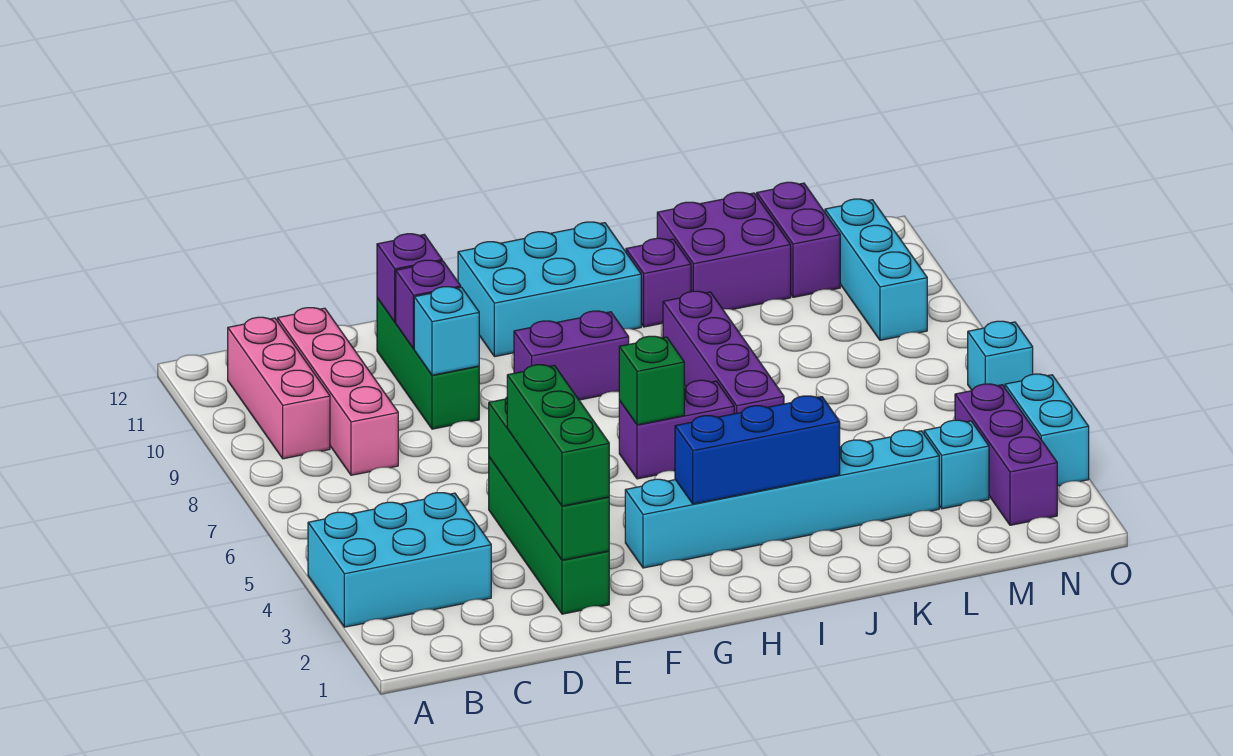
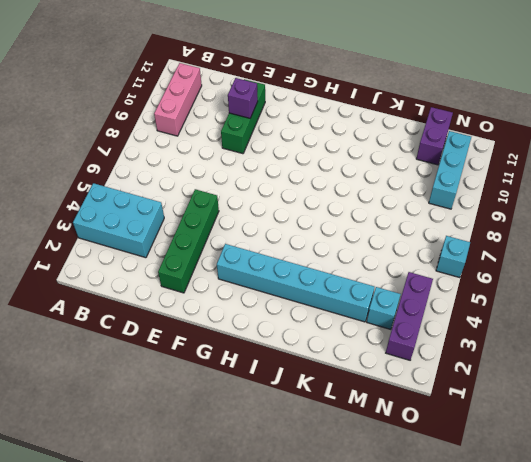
none -> pink 1x4 brick [278,308,398,475]
none -> purple 1x2 brick [514,311,629,400]
none -> cyan 2x3 brick [458,222,641,357]

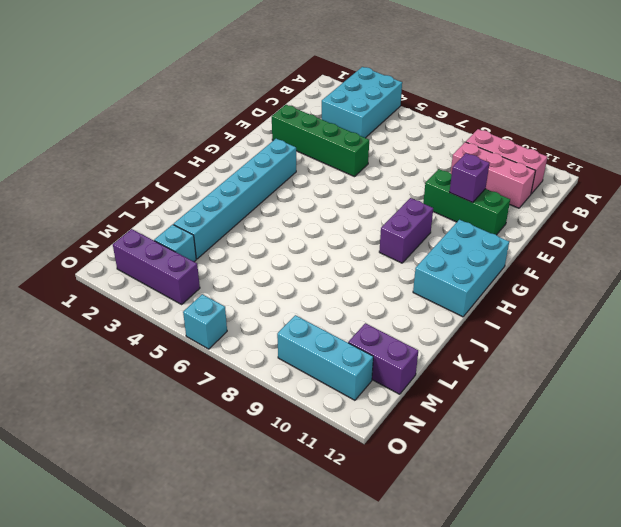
pink 1x3 brick [451,142,535,208] -> pink 1x4 brick [278,308,398,475]
none -> purple 1x2 brick [619,380,734,479]
none -> purple 1x4 brick [663,291,784,414]
none -> purple 1x1 brick [626,238,691,327]

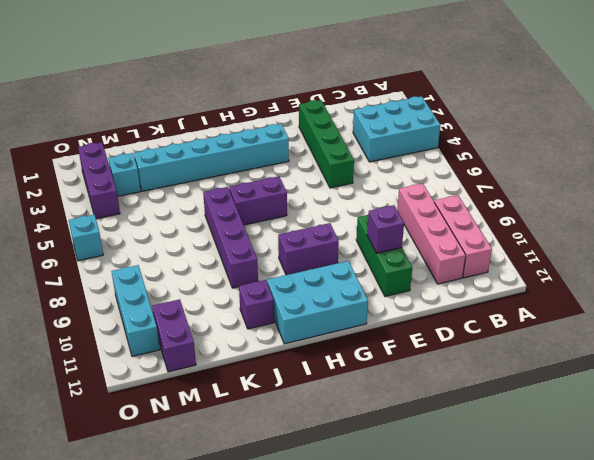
none -> purple 2x2 brick [657,192,791,310]
none -> cyan 1x2 brick [1005,374,1089,486]
none -> green 1x4 brick [489,397,609,560]

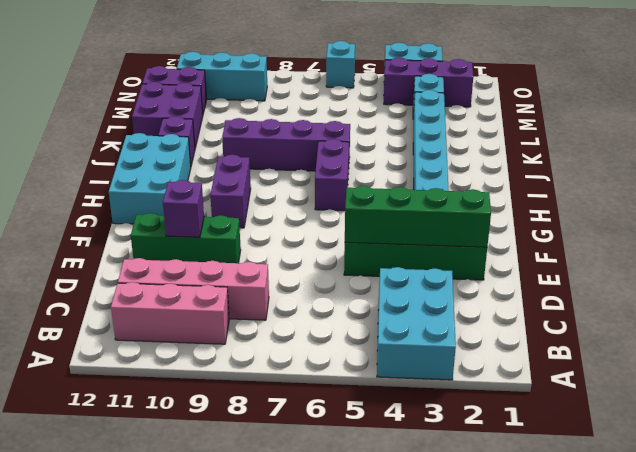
none -> cyan 1x1 brick [414,287,479,375]
none -> purple 1x1 brick [377,234,442,322]
none -> blue 1x3 brick [675,396,840,504]

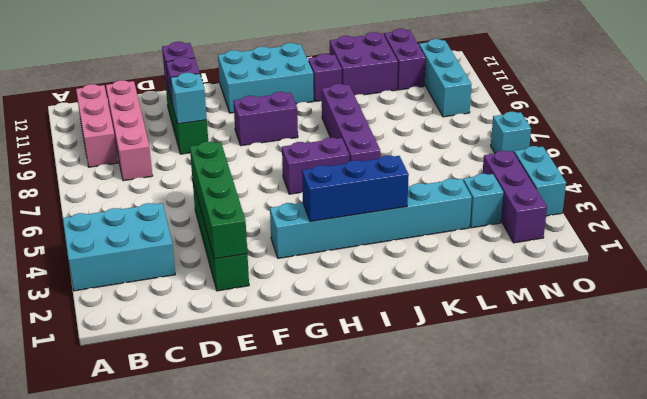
none -> green 1x1 brick [619,336,684,425]
none -> green 1x3 brick [507,365,609,506]

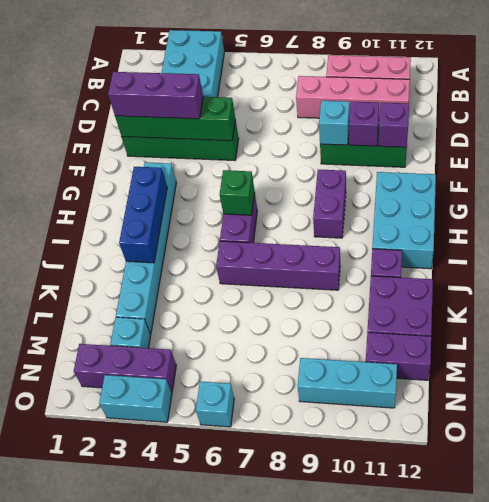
purple 1x3 brick [108,72,203,119] -> green 1x3 brick [507,365,609,506]

